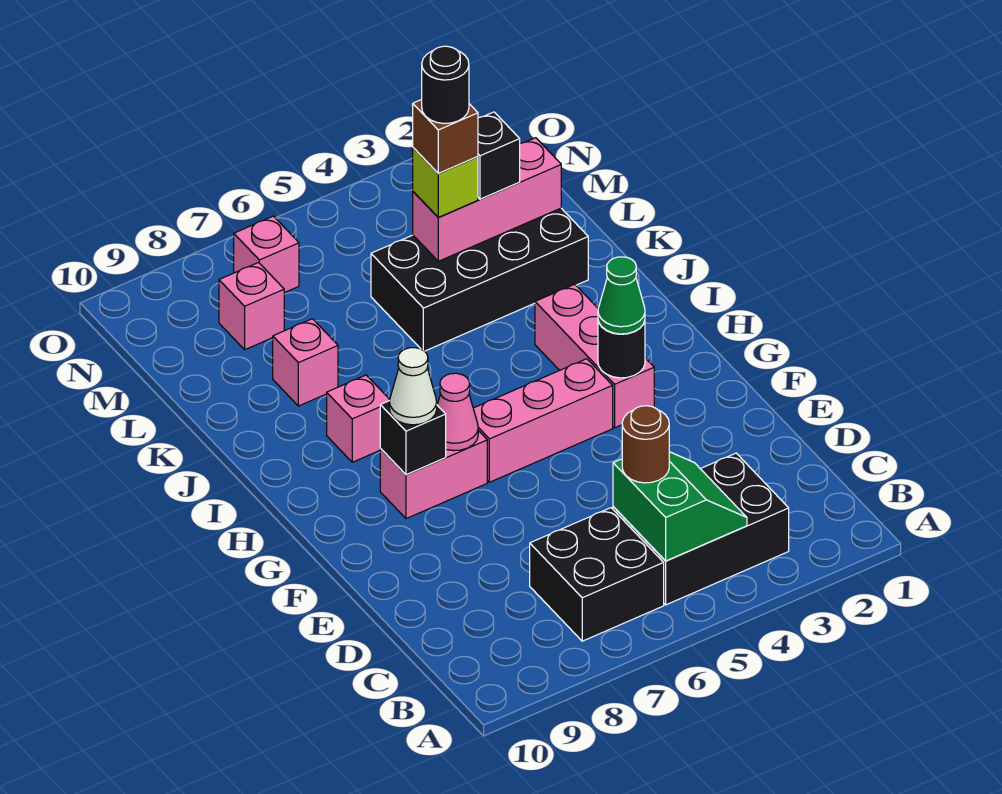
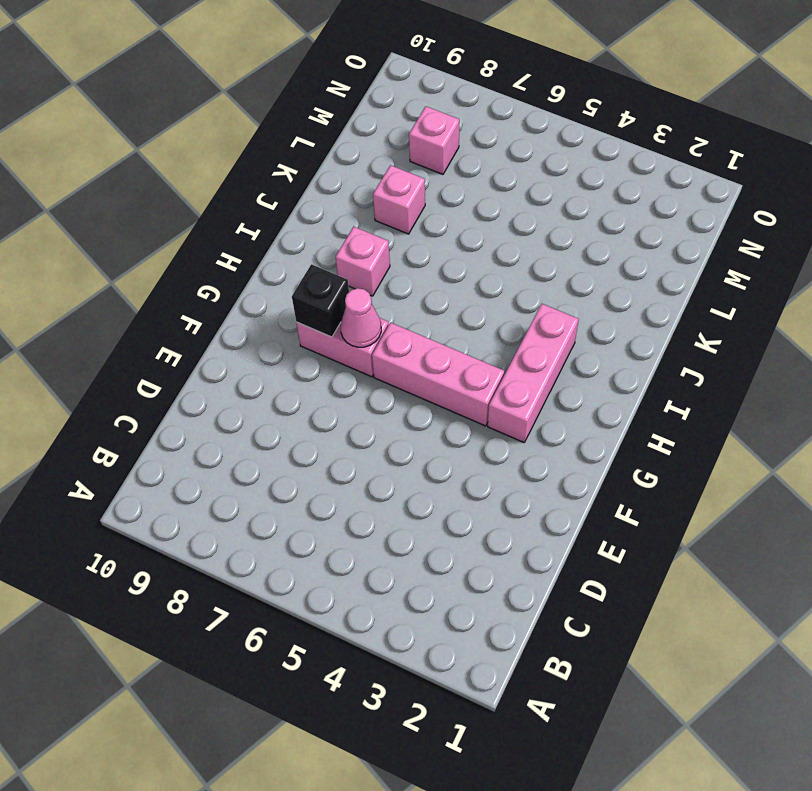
none -> black 2x3 brick [613,453,789,605]
none -> black 2x2 brick [530,508,664,641]
none -> black 2x4 brick [371,208,588,351]

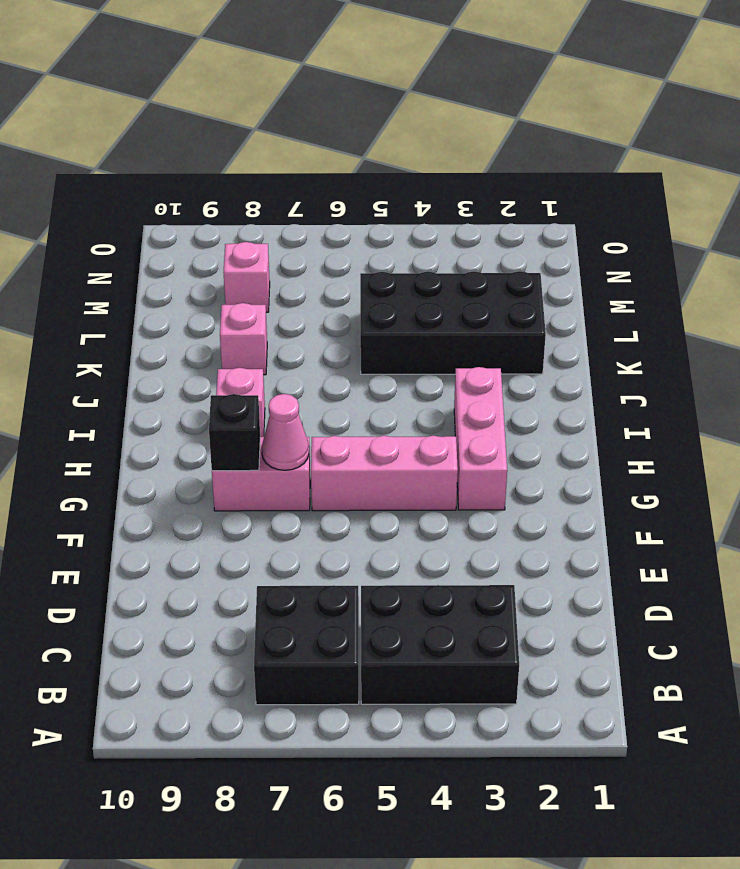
none -> pink 1x1 brick [234,216,299,293]
none -> green 2x2 slope [613,452,747,561]
none -> black 1x1 round brick [598,321,645,378]

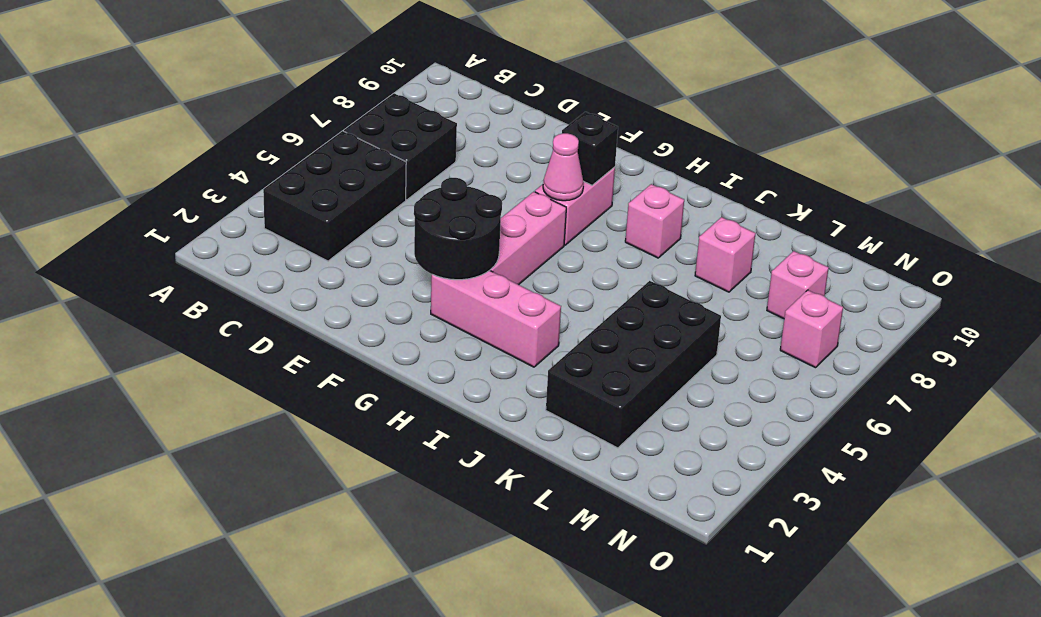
black 2x2 round brick [414,178,502,280] -> black 1x1 round brick [598,321,645,378]
none -> green 2x2 slope [613,452,747,561]
none -> pink 1x3 brick [413,138,561,261]
none -> brown 1x1 round brick [622,406,669,483]

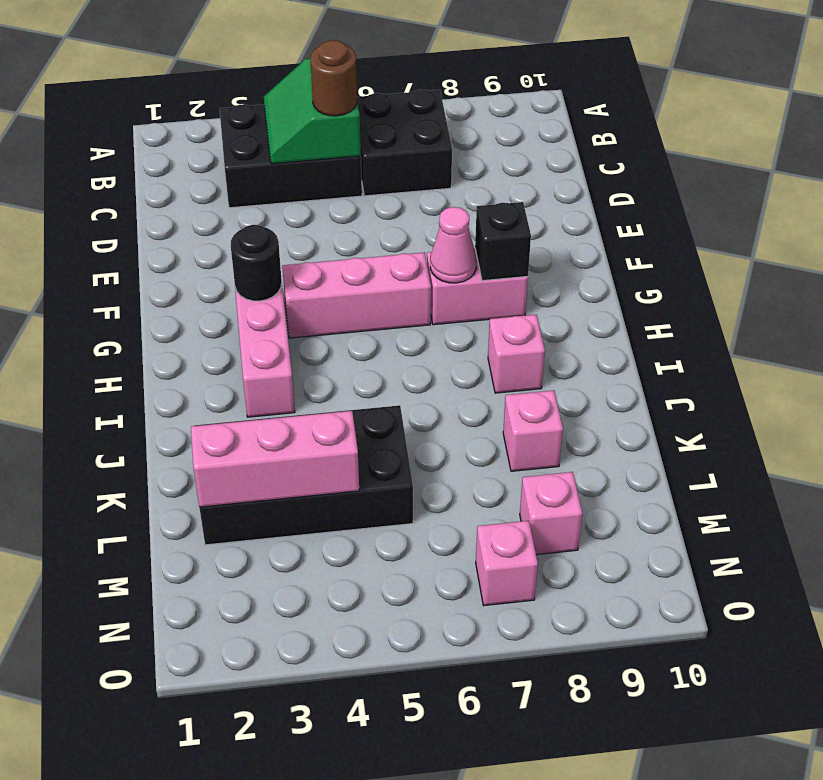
none -> green 1x1 cone [598,257,645,334]
none -> white 1x1 cone [389,348,437,425]
none -> black 1x1 brick [478,112,520,199]

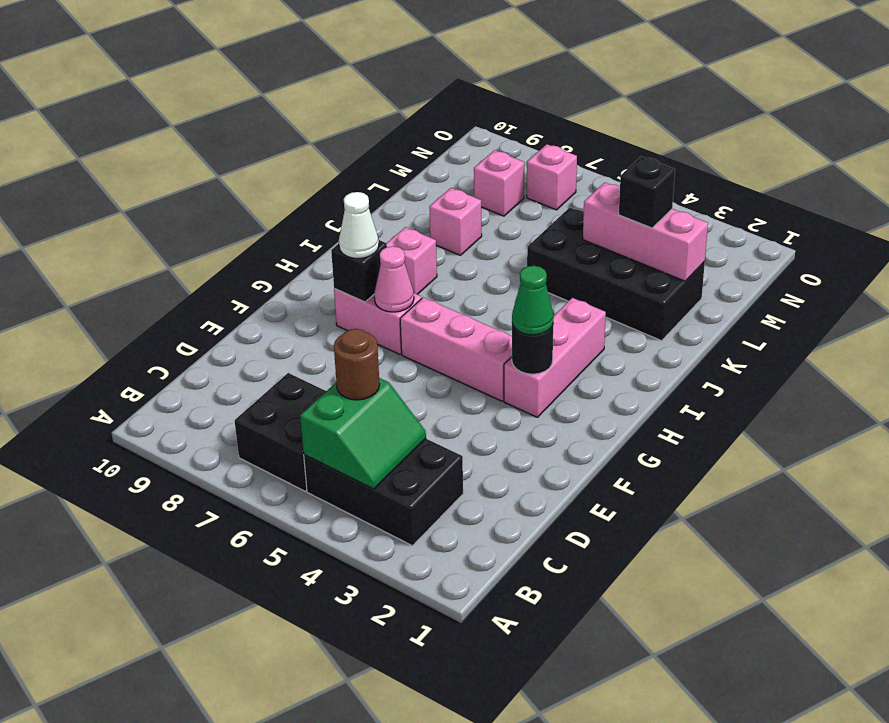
none -> lime 1x1 brick [413,148,478,217]
none -> brown 1x1 brick [413,99,478,173]
none -> black 1x1 round brick [422,46,469,124]

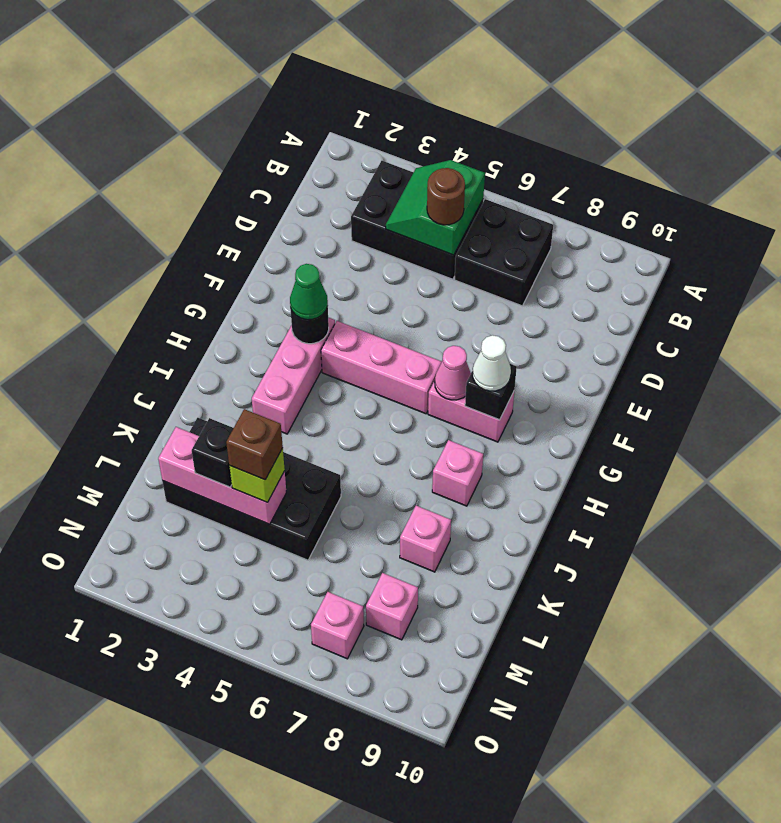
none -> black 1x1 round brick [422,46,469,124]

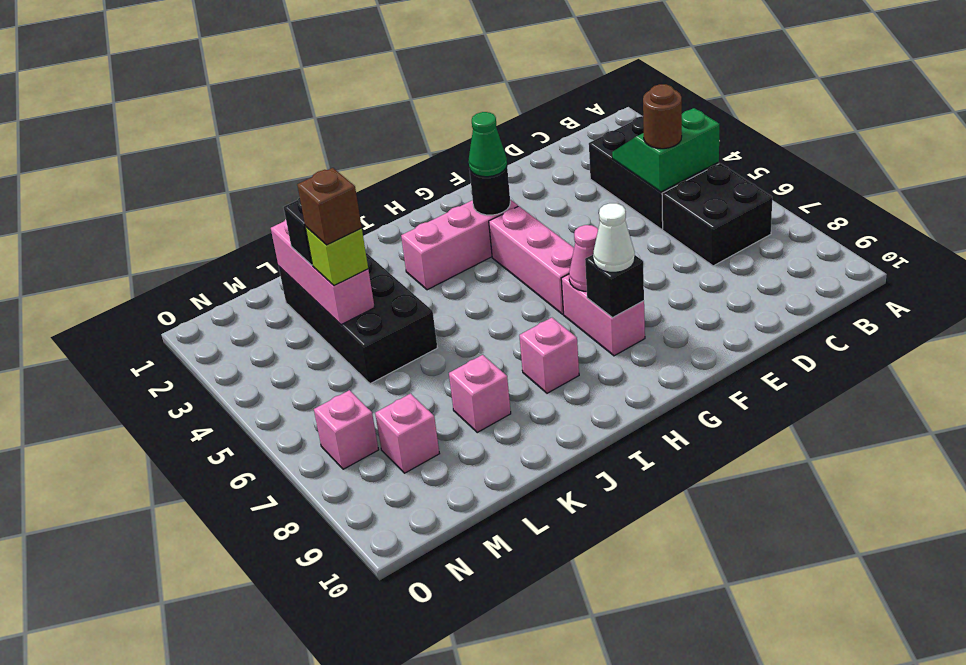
none -> black 1x1 round brick [422,46,469,124]

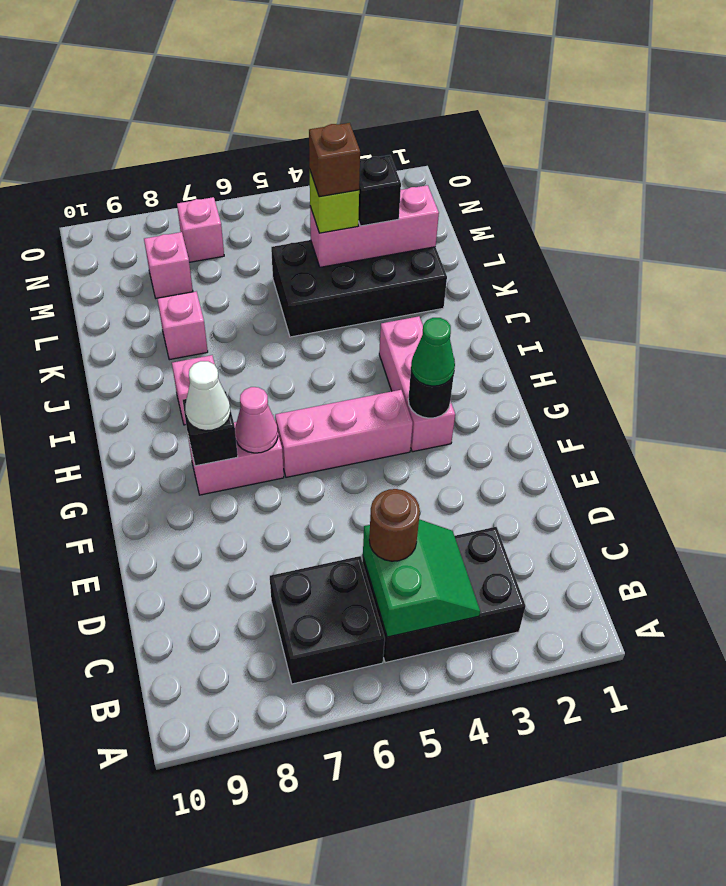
none -> black 1x1 round brick [422,46,469,124]

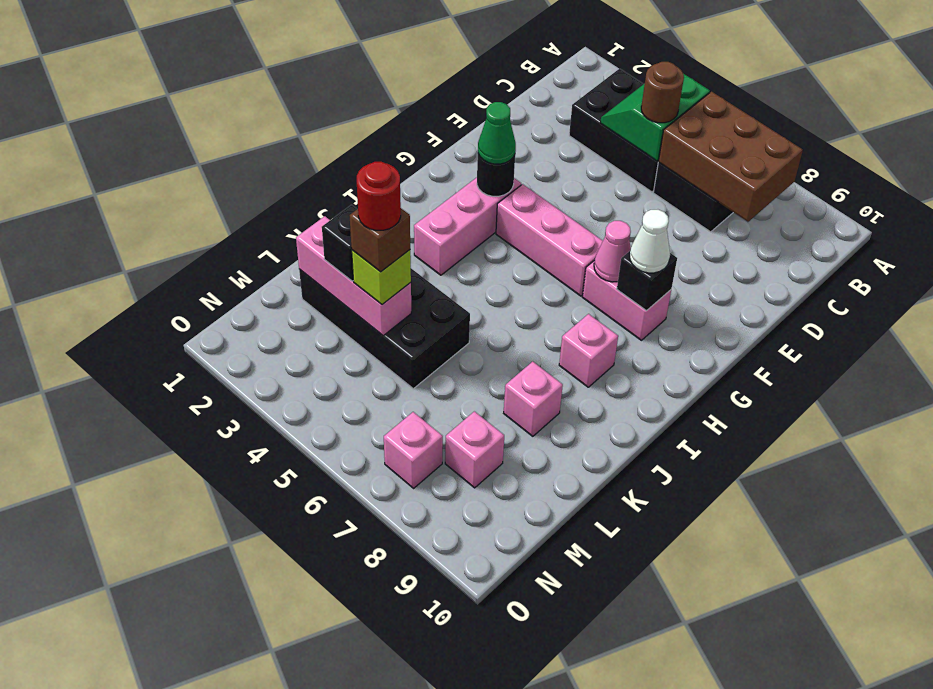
brown 2x3 brick [658,92,803,222] -> none
red 1x1 round brick [357,162,401,230] -> black 1x1 round brick [422,46,469,124]

